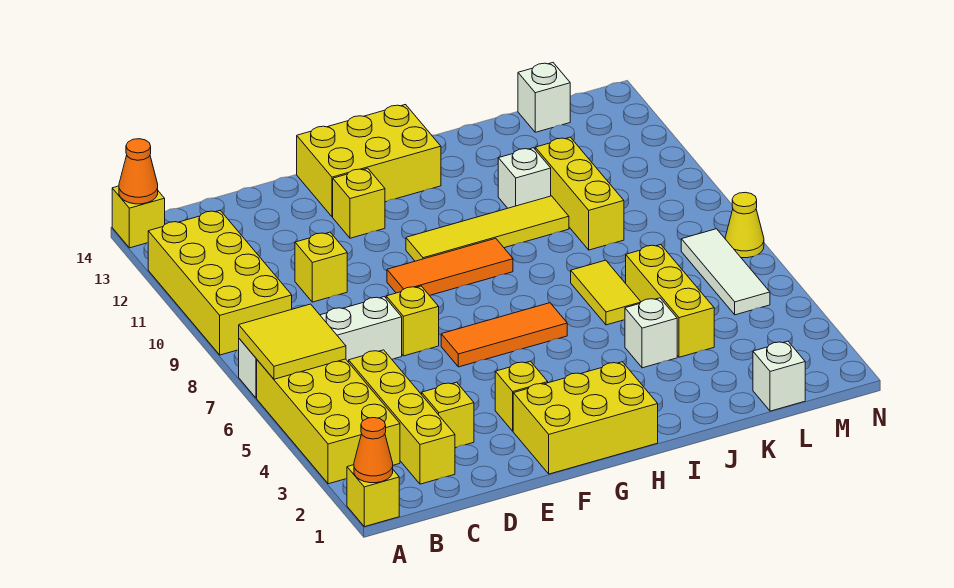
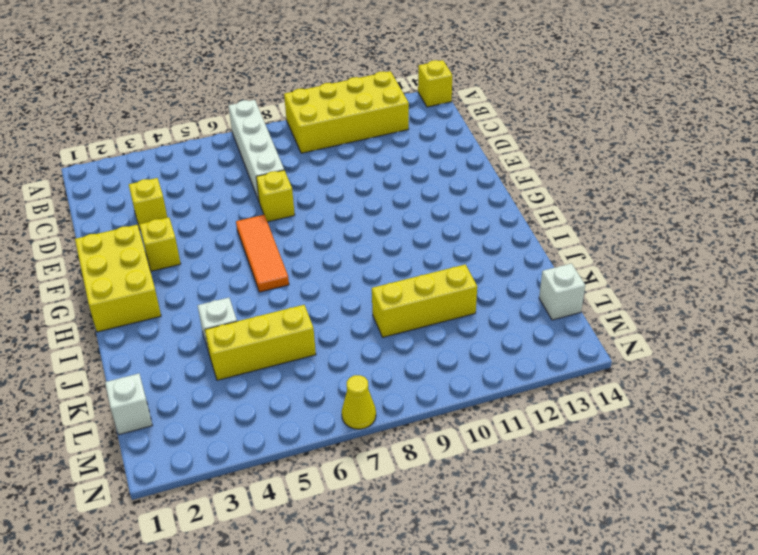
none -> yellow 1x1 brick [347,465,399,527]
none -> yellow 2x4 brick [257,359,400,484]
none -> yellow 1x4 brick [349,350,455,484]

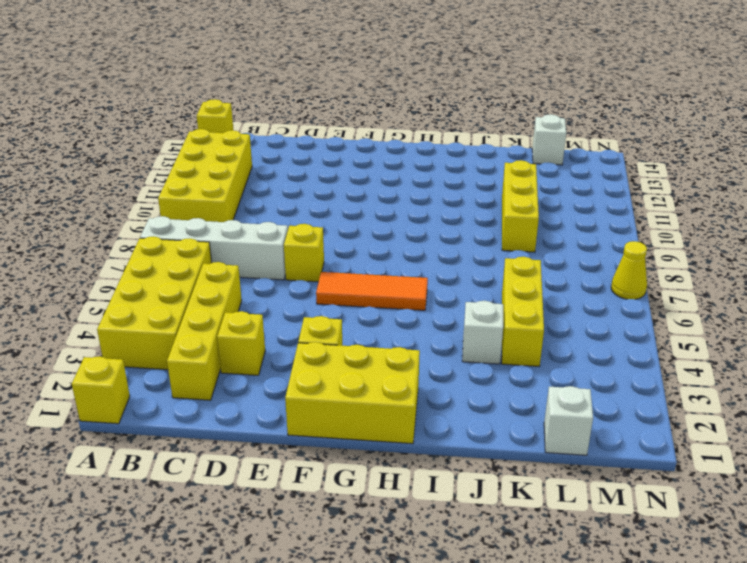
none -> yellow 1x1 brick [295,232,347,302]
none -> orange 1x3 tile [387,238,513,295]
none -> yellow 1x1 brick [333,168,385,238]

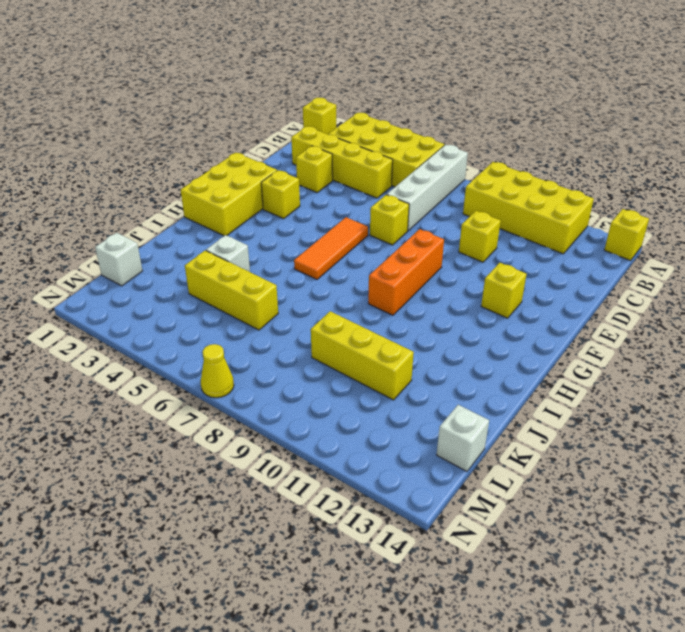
orange 1x3 brick [368,229,444,315] -> orange 1x3 tile [387,238,513,295]
none -> yellow 2x3 brick [297,105,441,217]
none -> yellow 1x4 tile [406,196,569,261]
none -> yellow 1x2 tile [571,260,641,325]

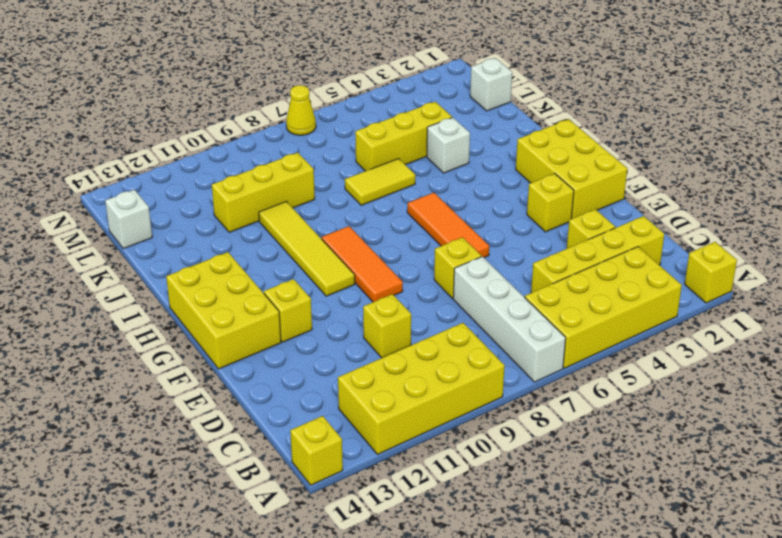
none -> white 1x1 brick [498,148,551,208]
none -> white 1x3 tile [681,229,770,315]
none -> orange 1x1 cone [354,418,393,483]

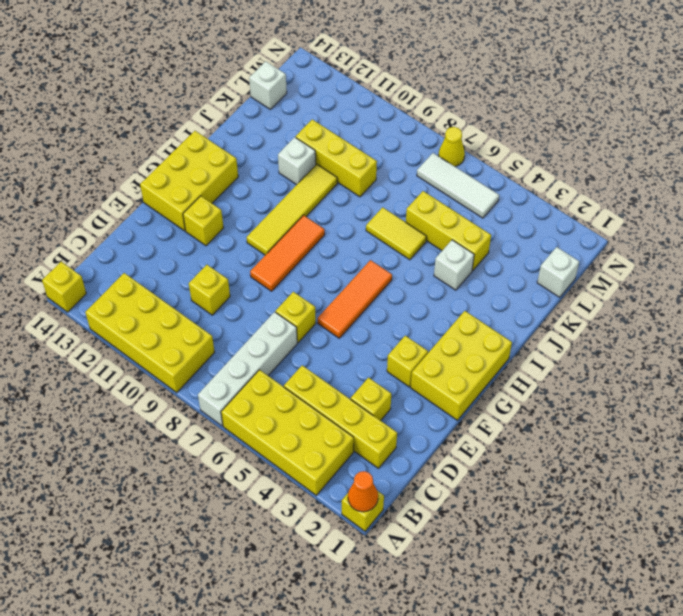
none -> yellow 2x2 tile [239,304,346,379]
none -> orange 1x1 cone [119,139,158,204]

